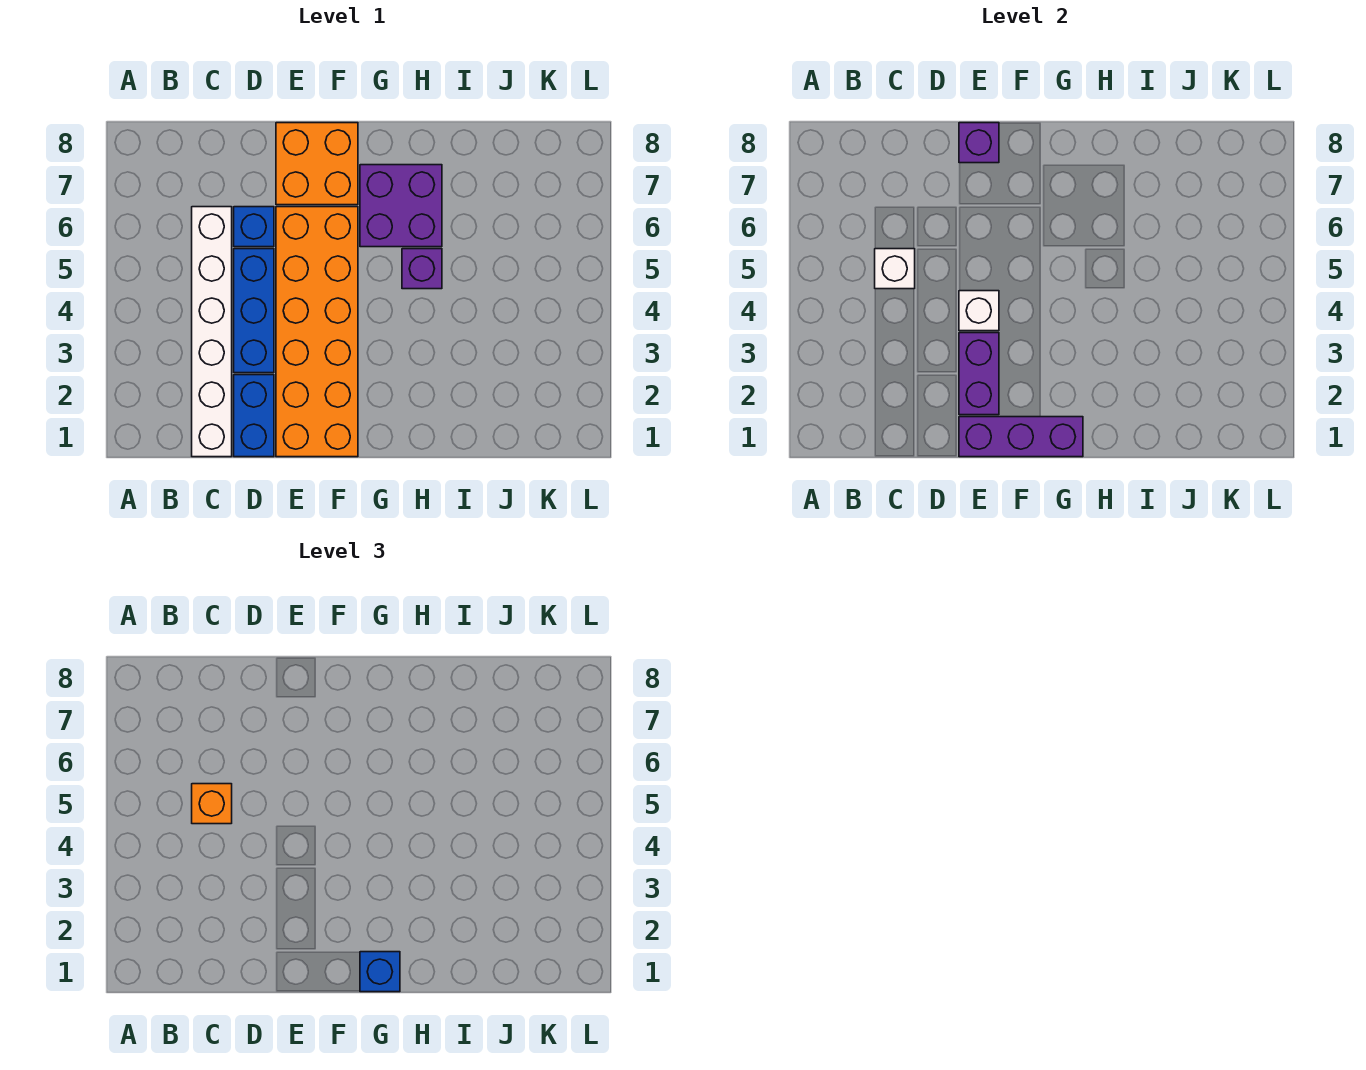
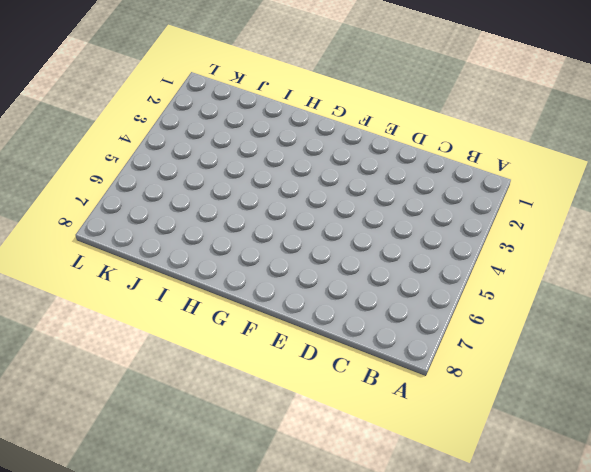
none -> white 1x6 brick [192,207,232,457]
none -> blue 1x2 brick [234,375,274,457]
none -> blue 1x3 brick [234,249,274,373]

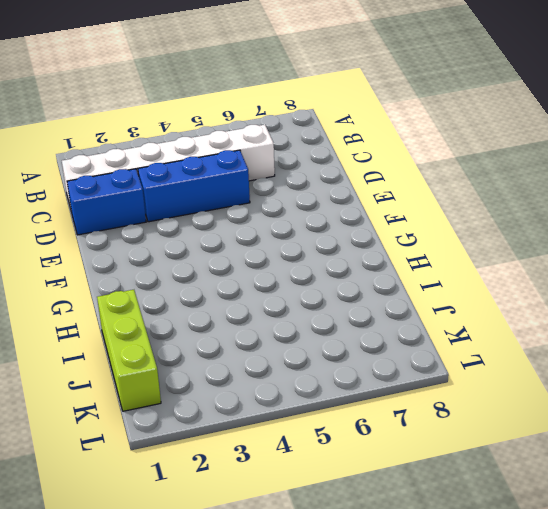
lime 1x3 brick [97,290,161,411] -> none
none -> blue 1x1 brick [234,207,274,247]
none -> orange 2x6 brick [276,207,358,457]
none -> orange 2x2 brick [276,123,358,205]

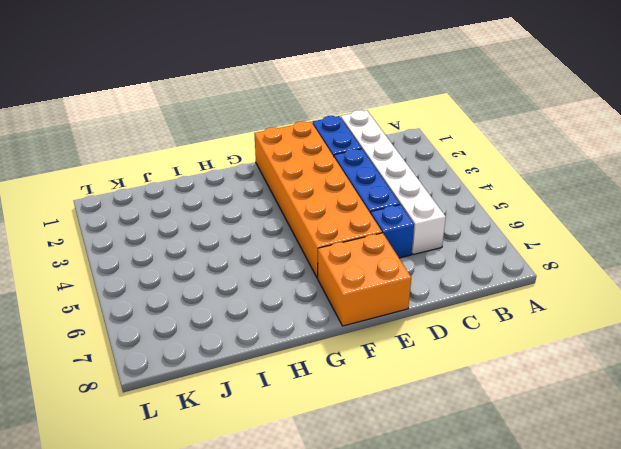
none -> purple 2x2 brick [360,165,442,247]
none -> purple 1x1 brick [402,249,442,289]
none -> white 1x1 brick [875,249,915,289]

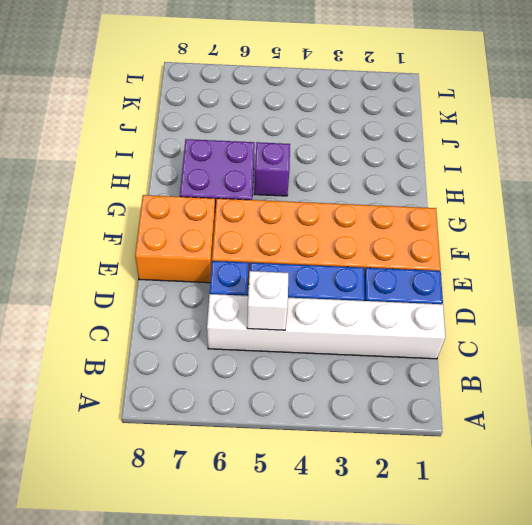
none -> purple 1x3 brick [959,417,1083,457]
none -> purple 1x2 brick [959,333,999,415]
none -> white 1x1 brick [959,291,999,331]

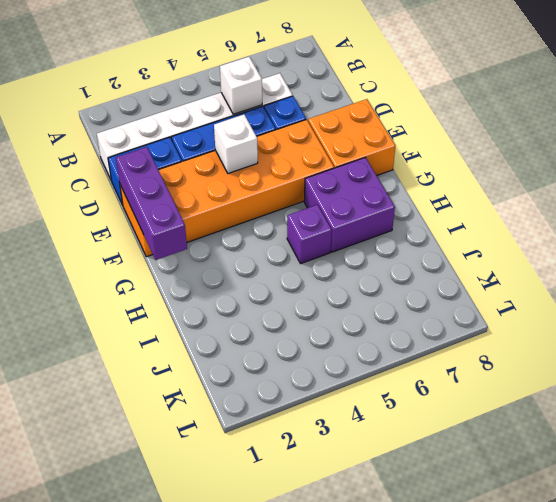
none -> purple 1x2 brick [959,333,999,415]
none -> purple 1x1 brick [959,123,999,163]
none -> orange 1x1 brick [192,784,232,824]

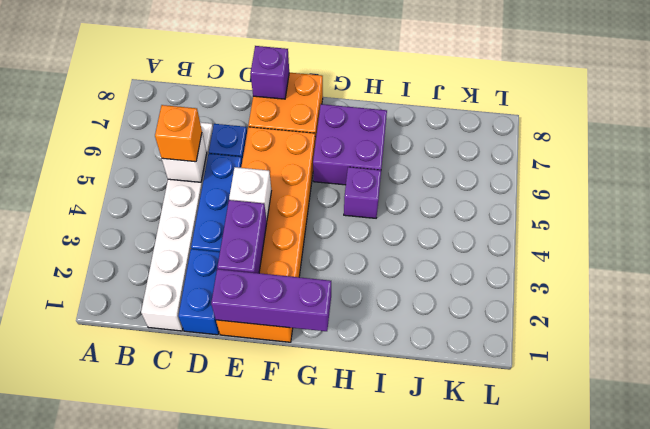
none -> blue 1x1 brick [360,952,400,992]

